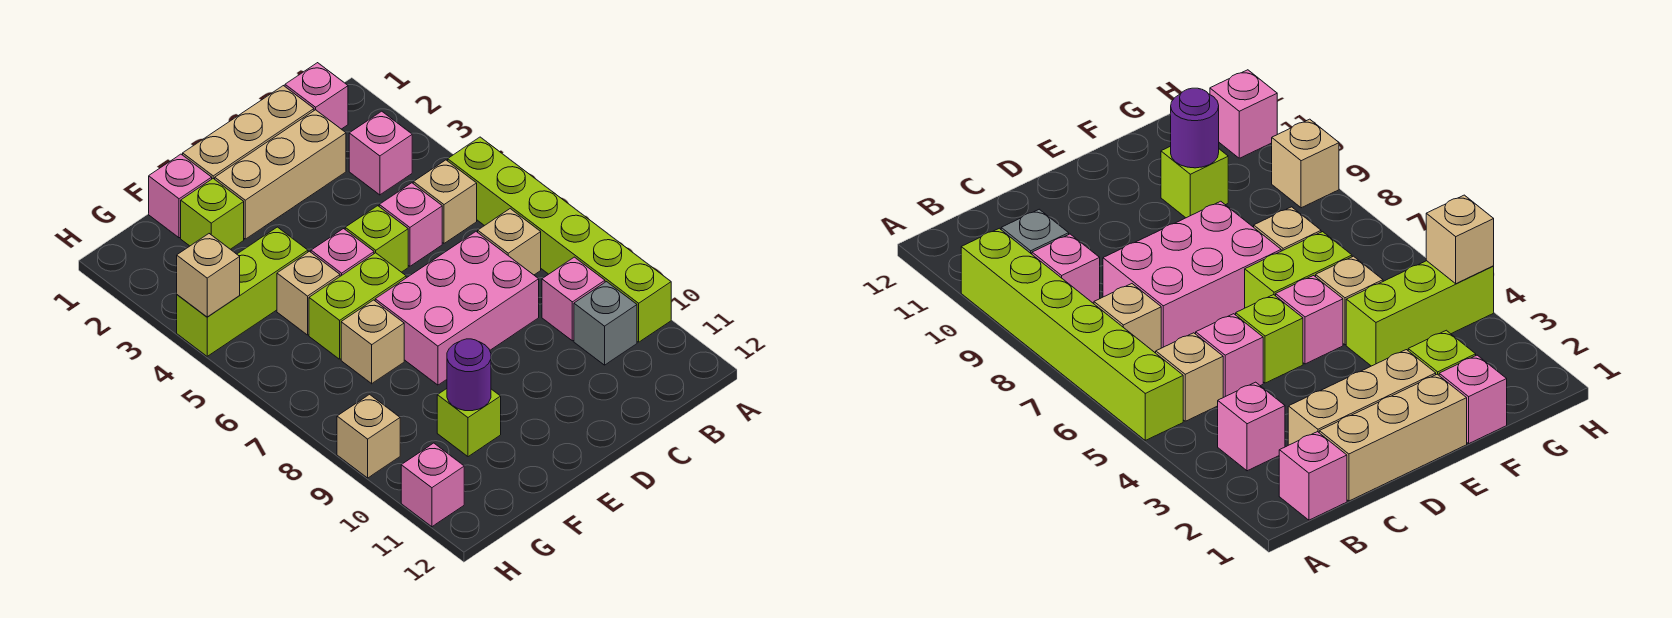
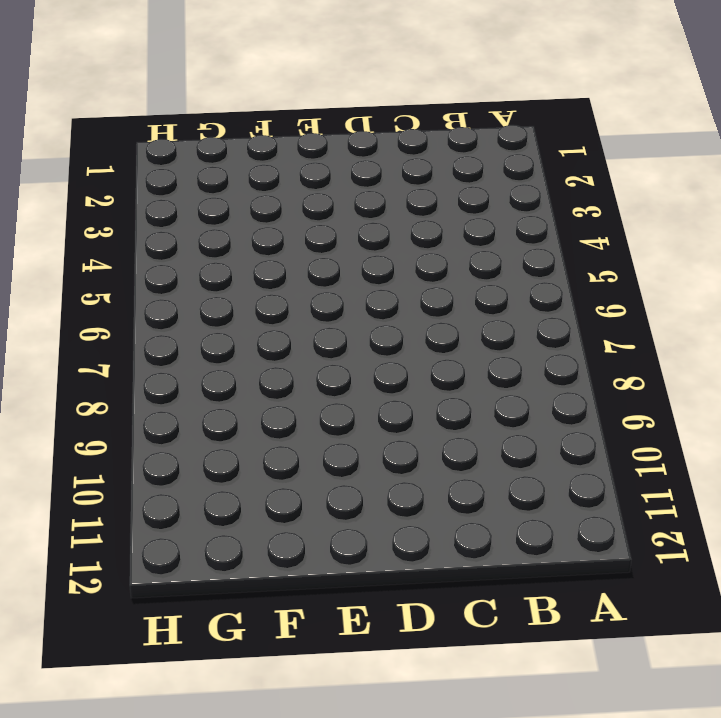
none -> lime 1x6 brick [448,137,671,342]
none -> pink 1x1 brick [285,63,348,129]
none -> pink 1x1 brick [349,111,412,195]

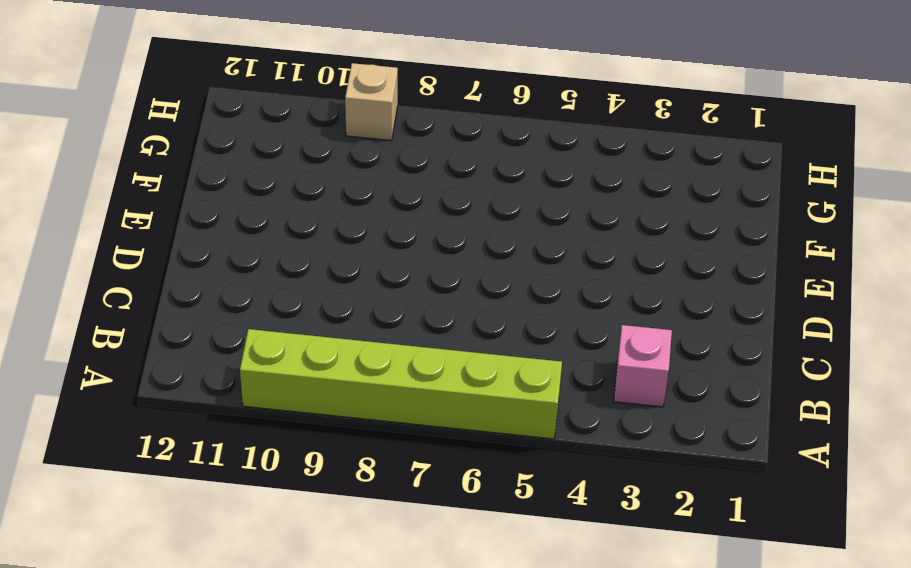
none -> pink 1x1 brick [285,63,348,129]
none -> tan 1x1 brick [413,160,477,243]
none -> tan 1x1 brick [478,209,541,275]

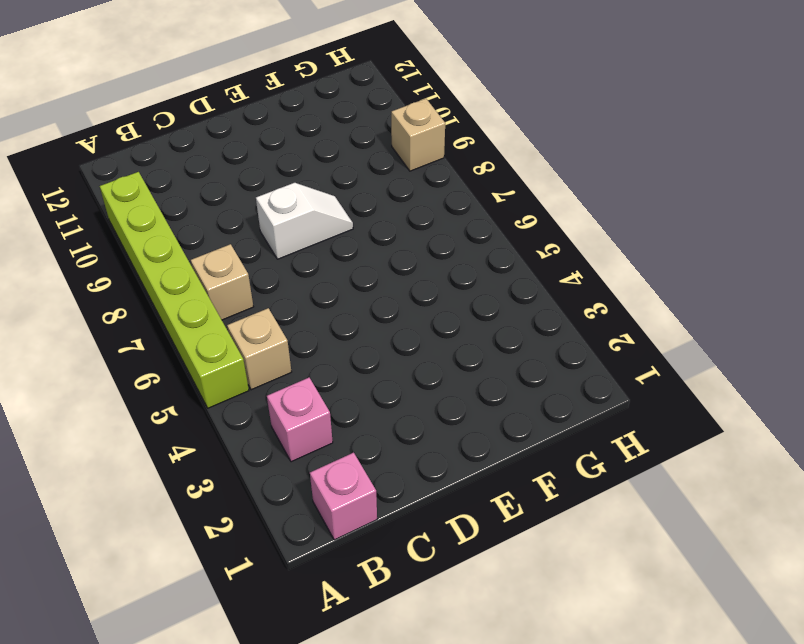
white 1x2 slope [256,183,353,259] -> pink 2x3 brick [375,232,539,385]
none -> pink 1x1 brick [542,257,605,341]
none -> grey 1x1 brick [574,282,637,365]
none -> tan 1x3 brick [183,86,314,179]

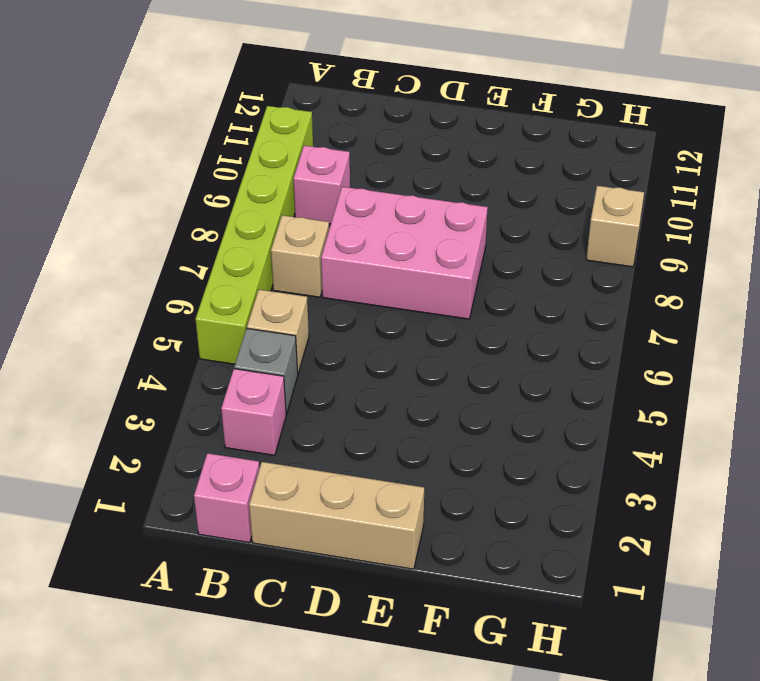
grey 1x1 brick [234,328,298,414] -> grey 1x1 brick moved to [574,282,637,365]
none -> tan 1x3 brick [215,110,346,239]
none -> pink 1x1 brick [379,183,442,266]
none -> lime 1x1 brick [345,206,408,272]

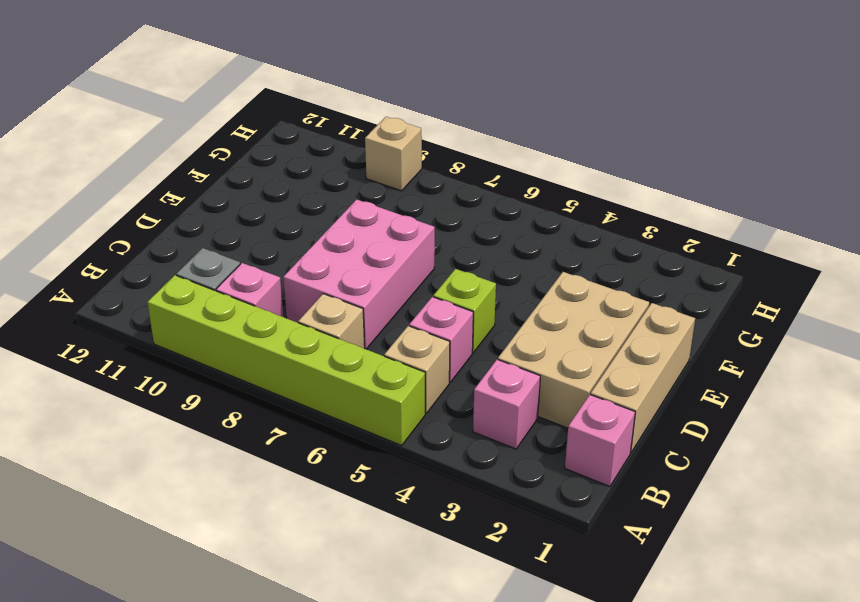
tan 2x3 brick [498,272,649,428] -> tan 1x3 brick [215,110,346,239]
none -> pink 1x1 brick [311,229,374,276]
none -> lime 1x2 brick [309,253,406,359]
none -> pink 1x1 brick [149,154,212,238]

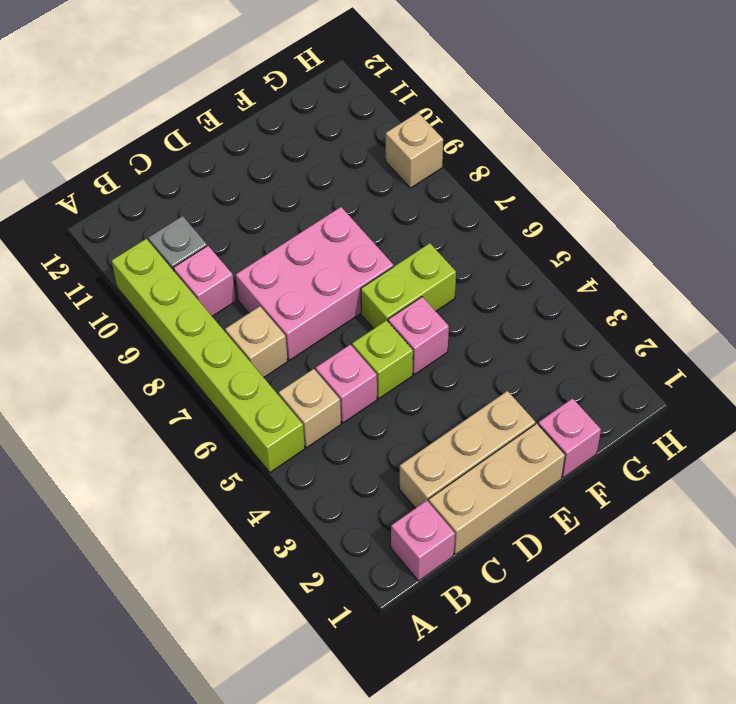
none -> pink 1x1 brick [349,111,412,195]
none -> lime 1x1 brick [181,179,244,249]
none -> lime 1x3 brick [177,227,308,356]

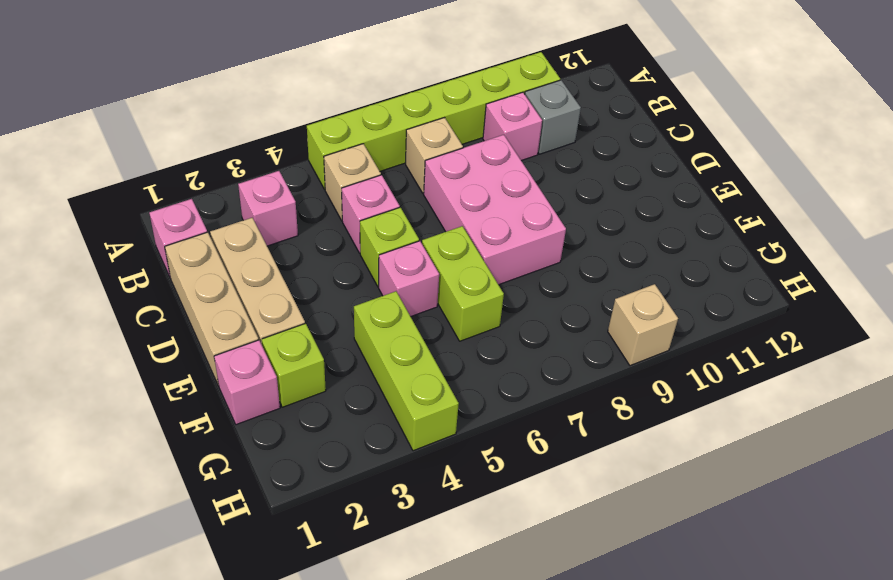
none -> tan 1x1 brick [277,251,340,335]
none -> tan 1x1 brick [341,300,404,384]
none -> lime 1x1 brick [437,389,501,457]

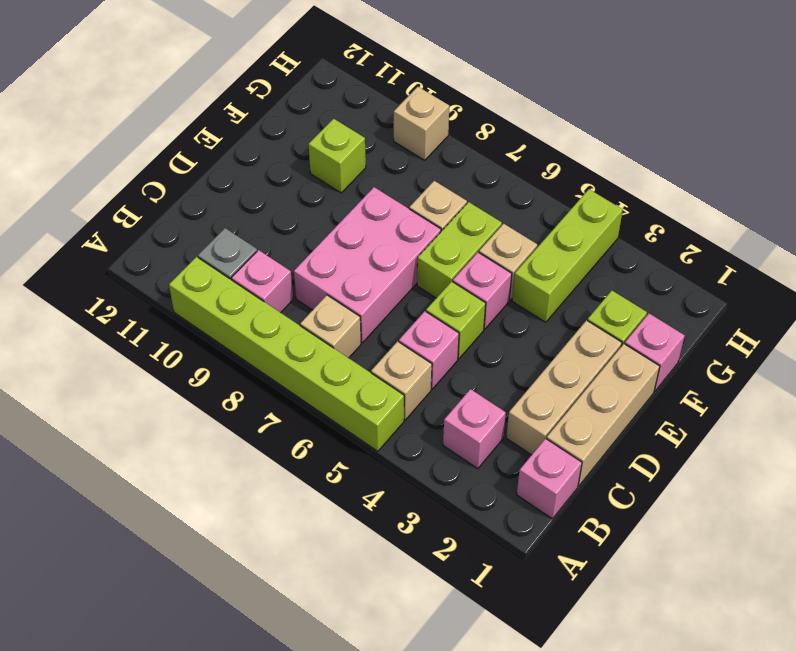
none -> pink 1x1 brick [401,443,464,527]
none -> purple 1x1 round brick [447,339,491,411]
none -> tan 1x1 brick [177,234,240,317]

